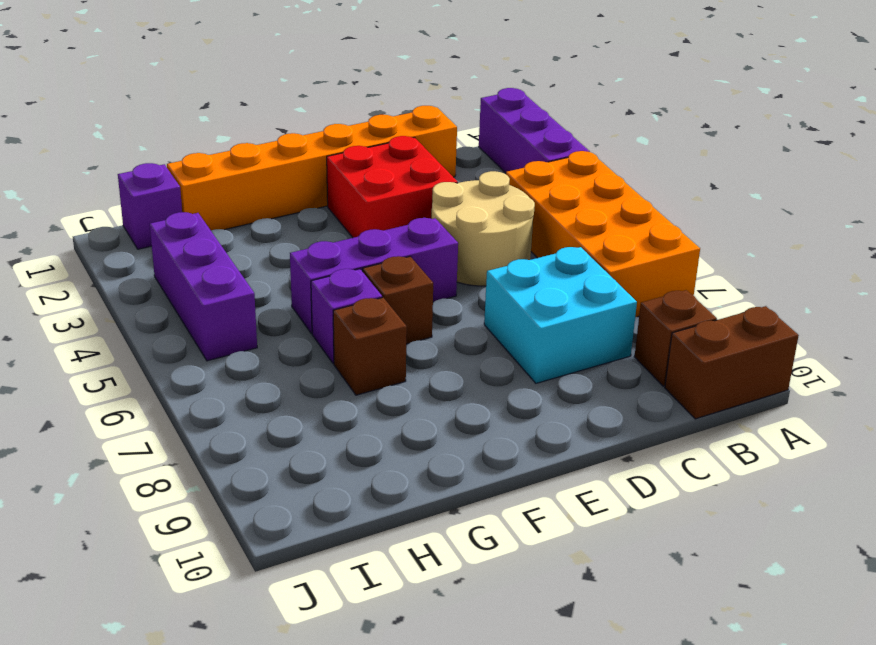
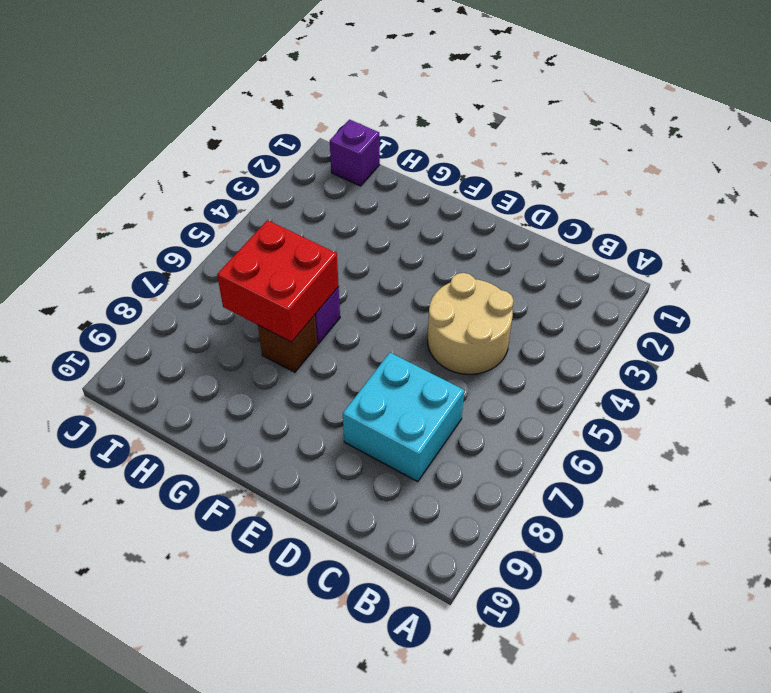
red 2x2 brick [217,220,339,342] -> red 2x2 brick moved to [327,136,458,238]
none -> purple 1x3 brick [479,88,590,173]
none -> orange 2x4 brick [506,151,700,317]
none -> brown 1x2 brick [665,306,799,419]

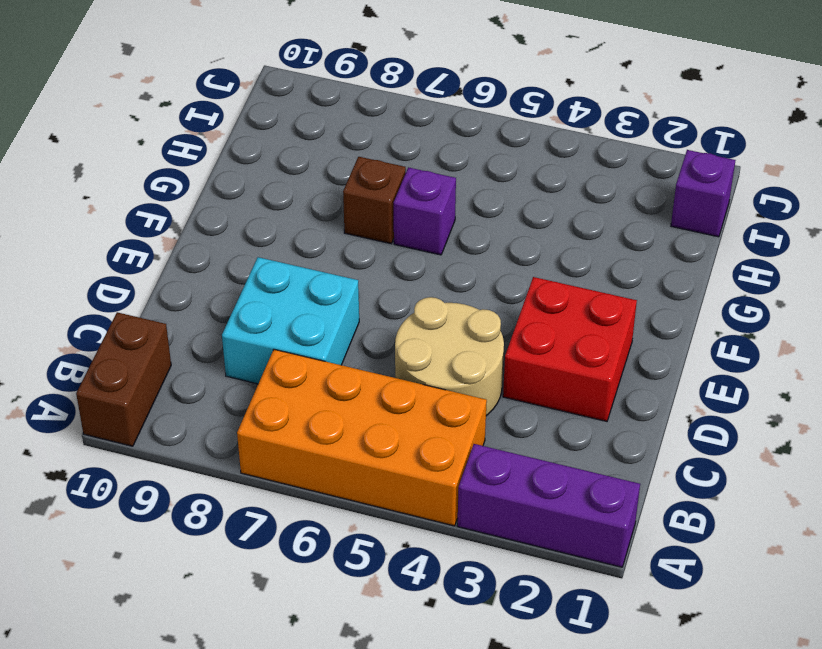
none -> brown 1x1 brick [634,290,717,386]
none -> orange 1x6 brick [167,106,457,230]
none -> purple 1x3 brick [290,218,458,334]

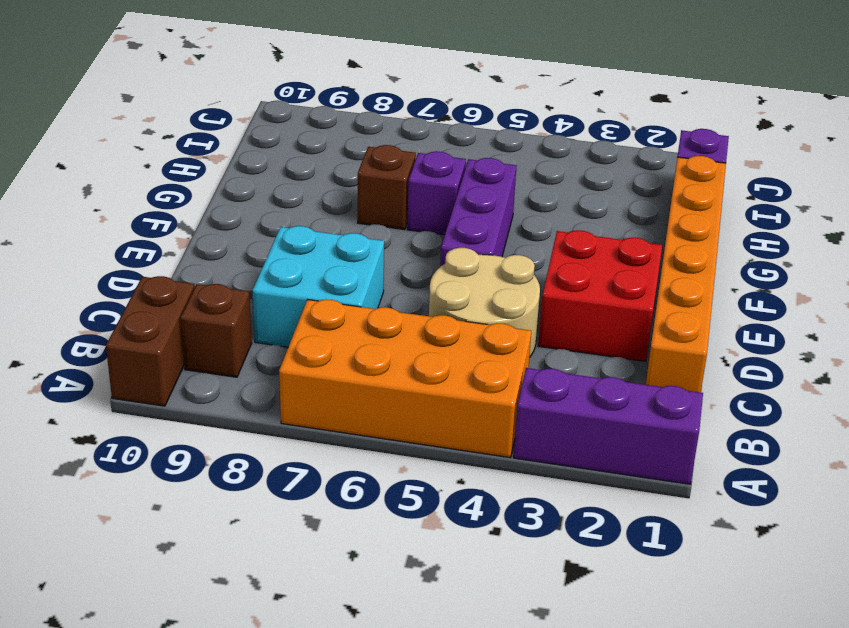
none -> brown 1x1 brick [363,256,433,344]
none -> purple 1x3 brick [150,212,257,361]

